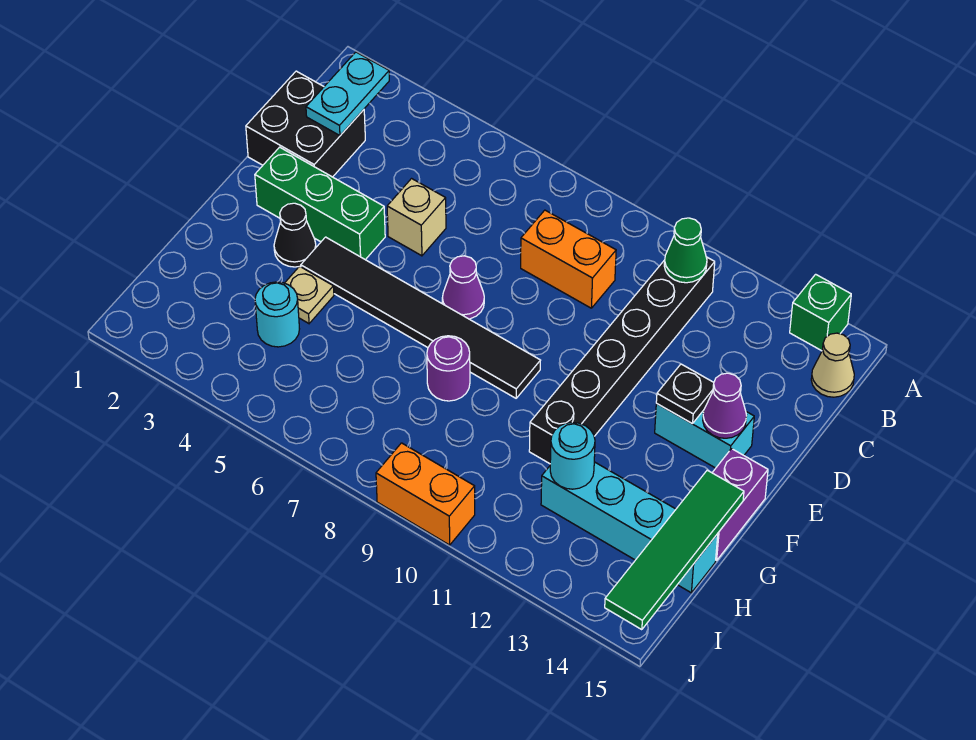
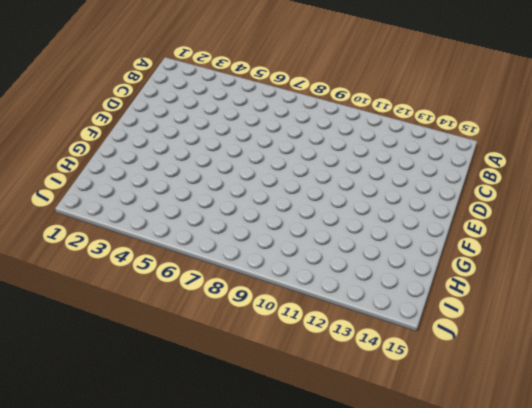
none -> green 1x1 brick [790,274,851,351]
none -> black 1x6 brick [529,257,715,464]
none -> tan 1x1 cone [811,333,854,397]

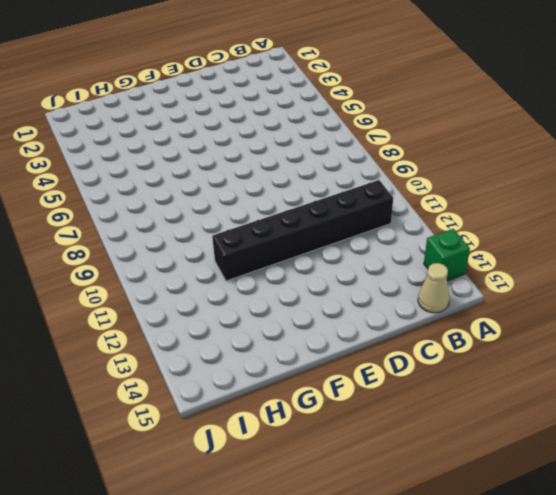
none -> black 2x2 brick [246,71,365,177]
none -> orange 1x2 brick [521,210,616,308]
none -> tan 1x1 brick [387,179,446,256]

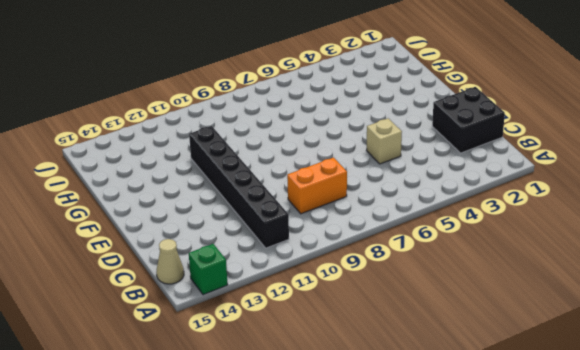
none -> green 1x3 brick [255,147,385,260]
none -> purple 1x1 cone [442,256,484,319]
none -> cyan 1x2 brick [655,404,754,468]

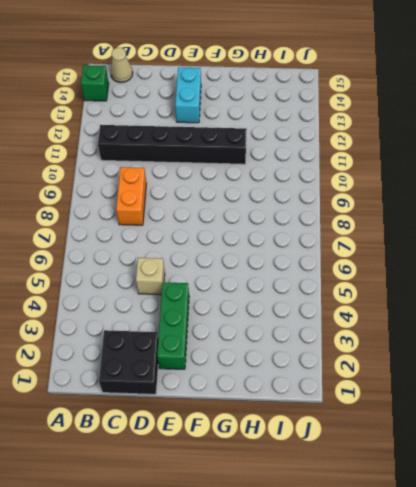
none -> purple 1x1 cone [442,256,484,319]
none -> black 1x1 cone [274,203,316,267]
none -> black 1x6 tile [301,237,541,398]

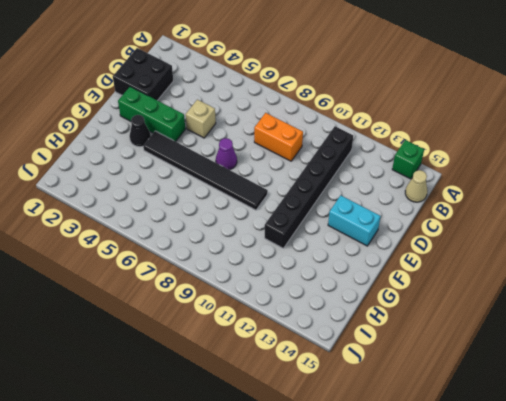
none -> purple 1x2 brick [712,449,768,560]
none -> tan 1x1 plate [285,266,334,323]
none -> purple 1x1 round brick [427,336,470,401]

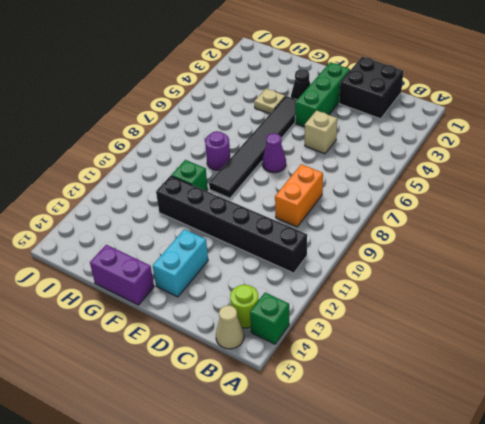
lime 1x1 round brick [230,285,259,328] -> none
green 1x1 brick [171,160,208,191] -> none
none -> cyan 1x1 round brick [255,282,299,347]
none -> cyan 1x4 brick [541,462,718,593]
none -> orange 1x2 brick [376,443,475,545]

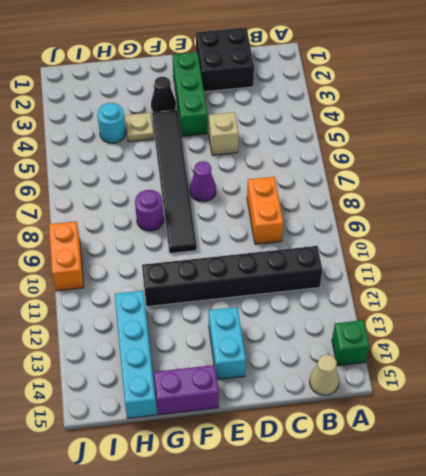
none -> cyan 1x2 plate [306,52,389,136]
none -> green 1x1 cone [664,218,707,283]
none -> black 1x1 plate [656,364,714,424]

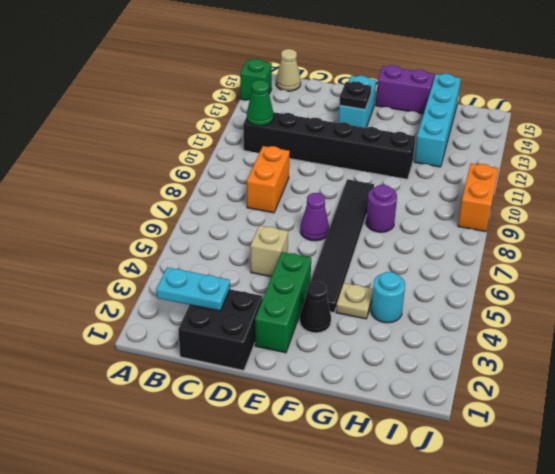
none -> purple 1x1 cone [703,373,747,438]
none -> green 1x4 tile [605,470,744,630]
none -> cyan 1x1 round brick [550,422,595,489]

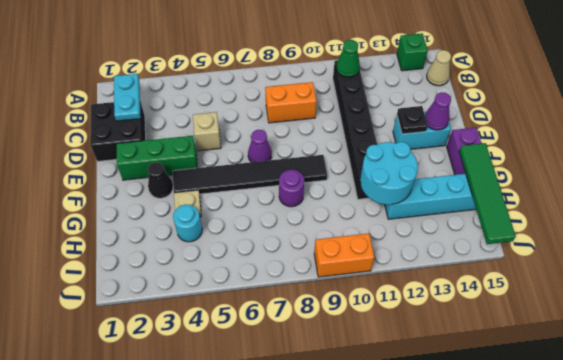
cyan 2x2 round brick [360,142,418,205] -> cyan 1x1 round brick [550,422,595,489]

